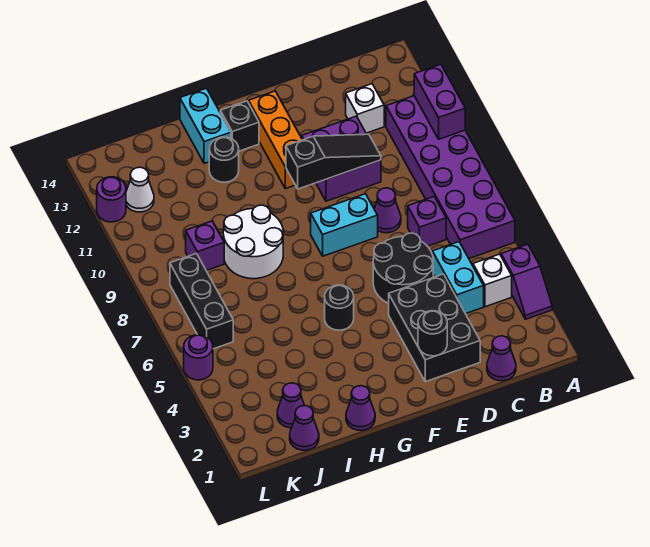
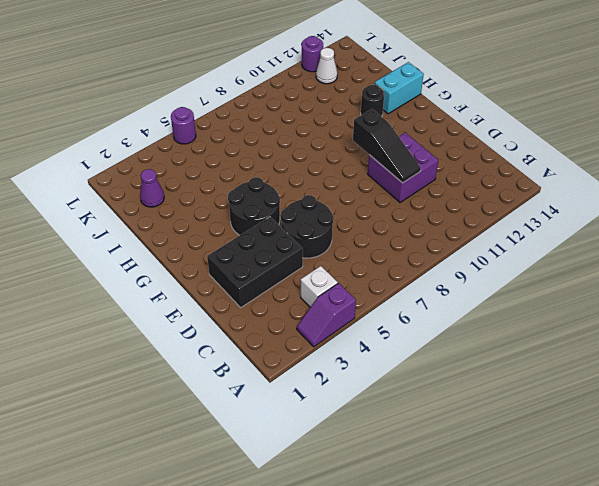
black 2x2 round brick [228,177,280,235] -> black 1x1 round brick [325,285,354,330]
none -> purple 2x6 brick [386,96,515,258]
none -> purple 1x1 cone [487,336,516,381]
none -> cyan 1x2 brick [432,242,484,314]

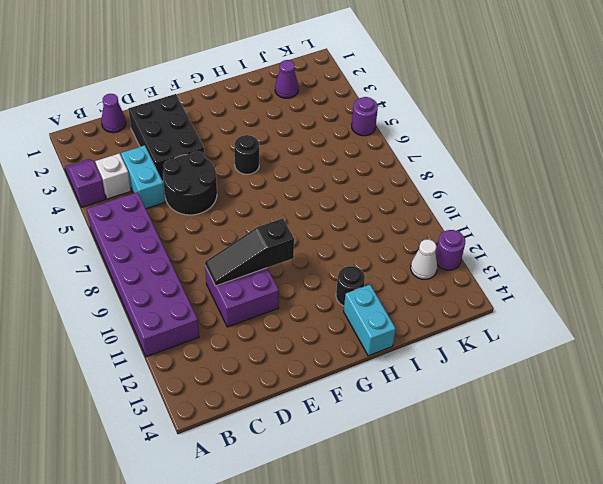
none -> purple 1x1 brick [408,197,446,246]
none -> white 1x1 brick [346,84,384,133]
none -> purple 1x1 cone [374,188,401,233]

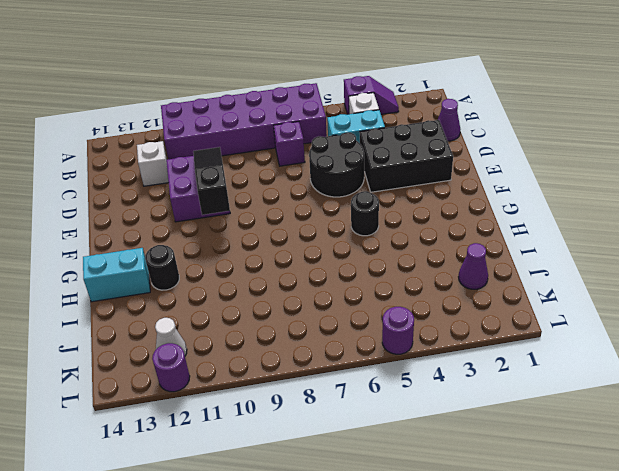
none -> purple 1x1 cone [374,188,401,233]
none -> cyan 1x2 brick [311,194,378,256]
none -> orange 1x3 brick [249,91,302,189]

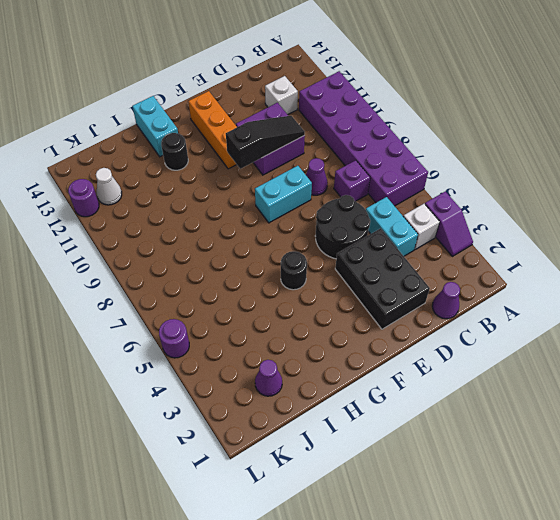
none -> black 1x1 brick [220,101,259,151]
none -> purple 1x1 cone [346,386,375,430]
none -> white 2x2 round brick [223,205,283,279]

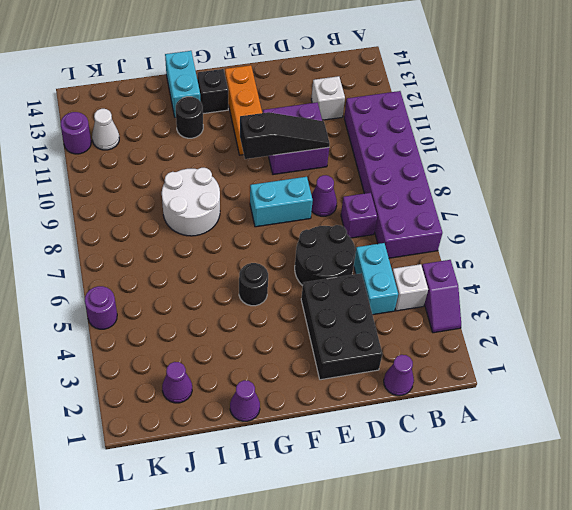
none -> purple 1x1 cone [290,406,319,450]
none -> purple 1x1 brick [186,221,224,270]
none -> black 1x3 brick [170,254,233,349]

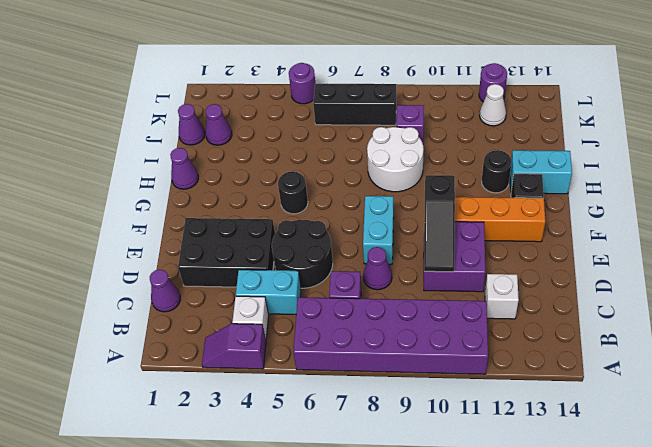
none -> purple 1x2 brick [414,64,465,139]
none -> black 1x1 round brick [418,311,447,356]

